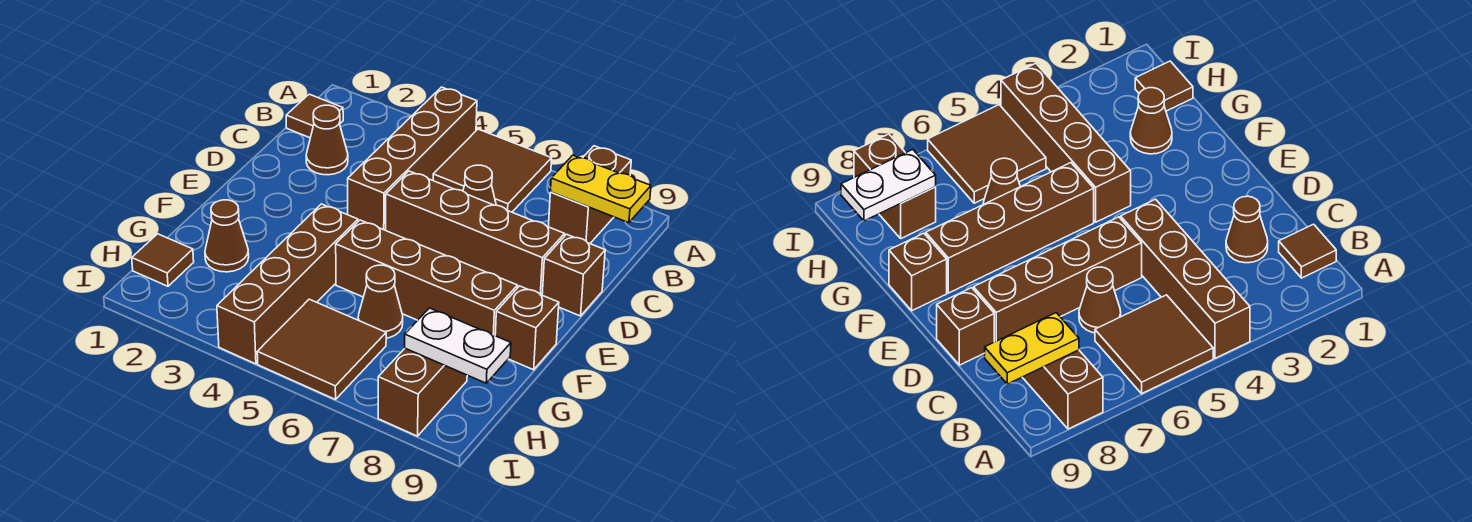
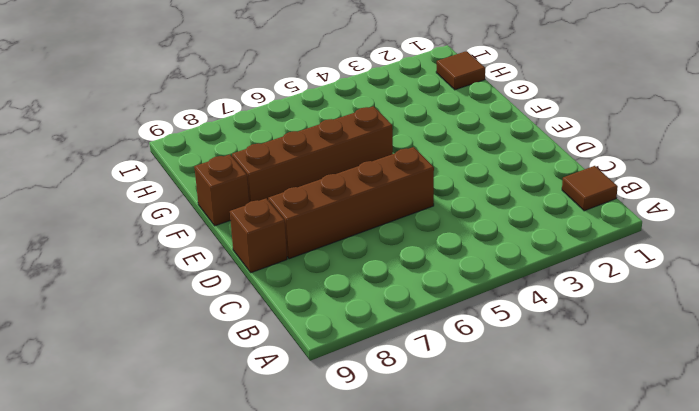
none -> brown 1x4 brick [348,87,477,230]
none -> brown 2x2 tile [433,129,552,212]
none -> brown 1x2 brick [548,146,631,243]

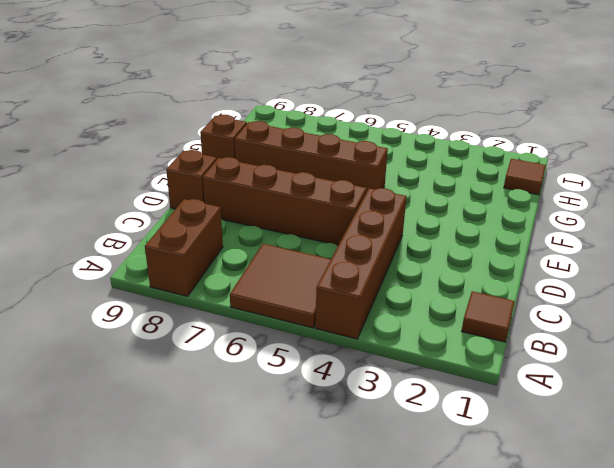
none -> brown 1x1 cone [306,105,348,175]
none -> brown 1x1 cone [463,165,496,205]
none -> brown 1x4 brick [217,204,358,364]

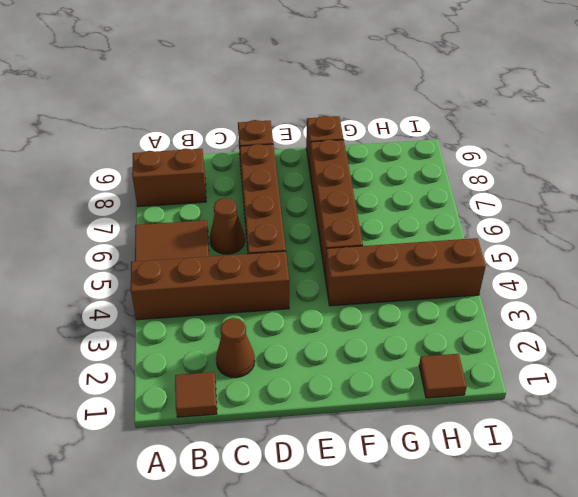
none -> brown 1x1 cone [205,200,249,272]
none -> brown 1x1 cone [358,265,403,338]
none -> brown 2x2 tile [257,299,386,400]

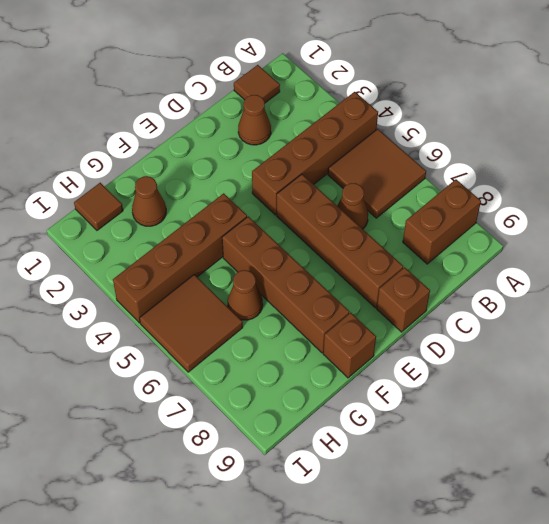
none -> brown 1x2 brick [378,348,467,436]
none -> yellow 1x2 plate [550,155,651,223]
none -> white 1x2 plate [405,308,511,383]

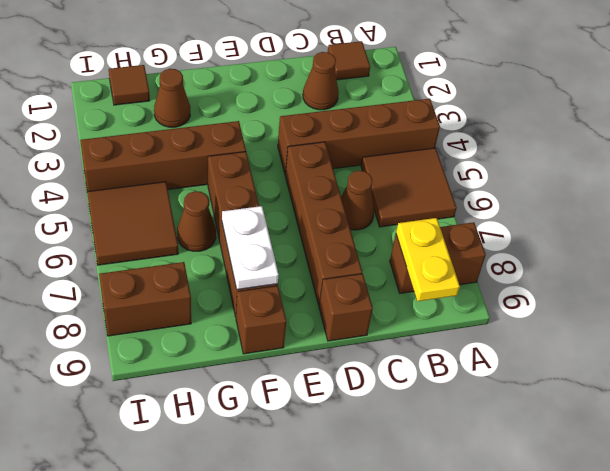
white 1x2 plate [222,206,279,290] -> white 1x2 plate moved to [405,308,511,383]

